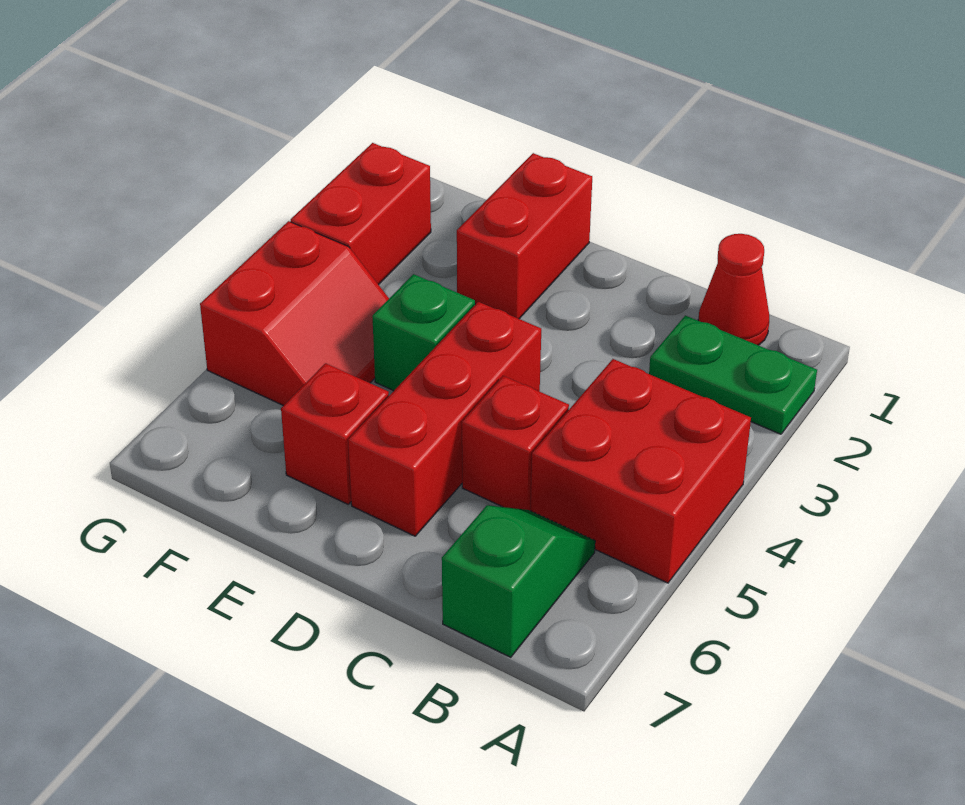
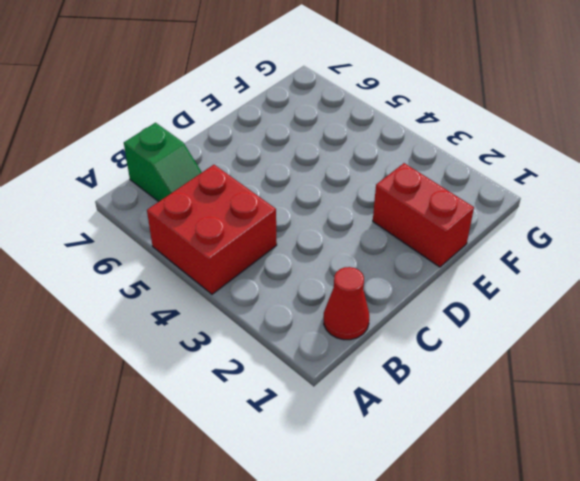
none -> green 1x2 plate [649,316,817,434]
none -> red 1x1 brick [462,376,569,510]

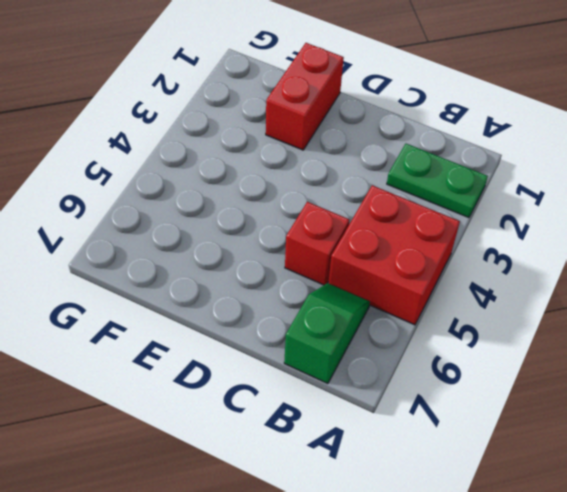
none -> red 1x1 cone [698,234,769,345]
none -> red 1x3 brick [348,302,541,536]

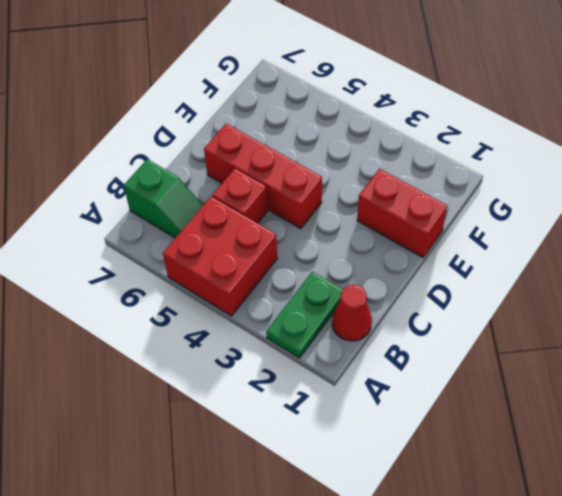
none -> green 1x1 brick [372,274,475,391]
none -> red 1x1 brick [281,363,389,504]

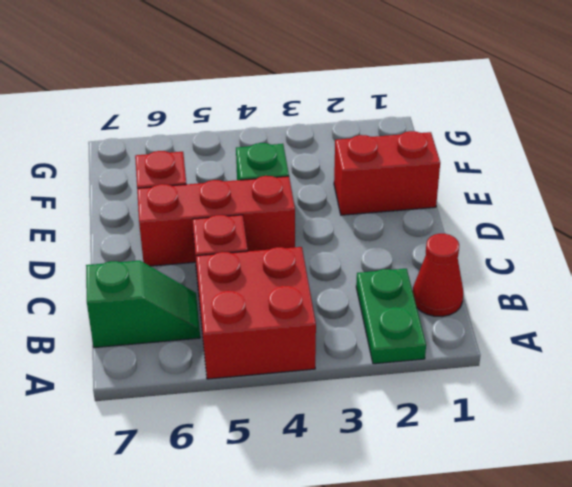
none -> red 2x2 slope [200,221,389,406]
none -> red 1x2 brick [291,143,431,285]

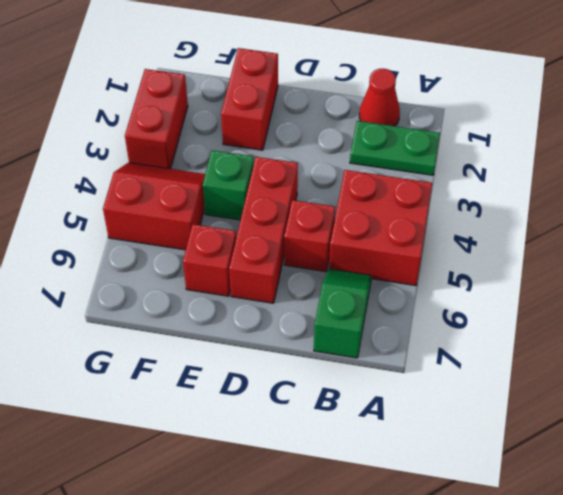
red 2x2 slope [103,163,205,250] -> red 2x2 slope turned to [200,221,389,406]

